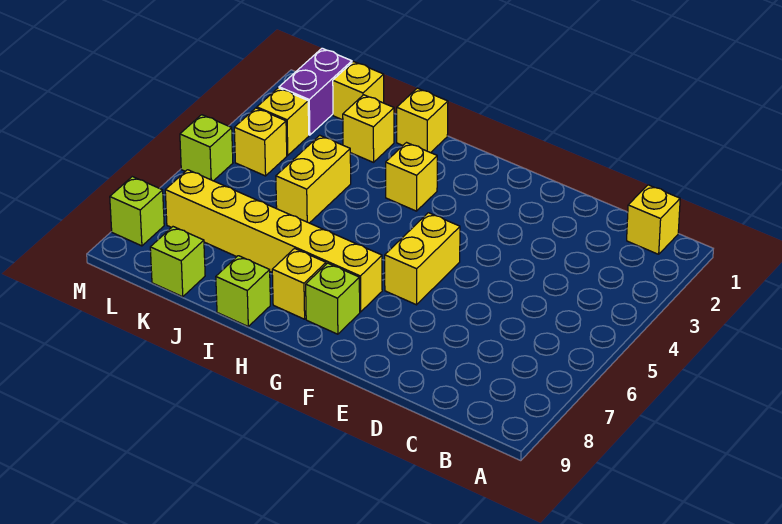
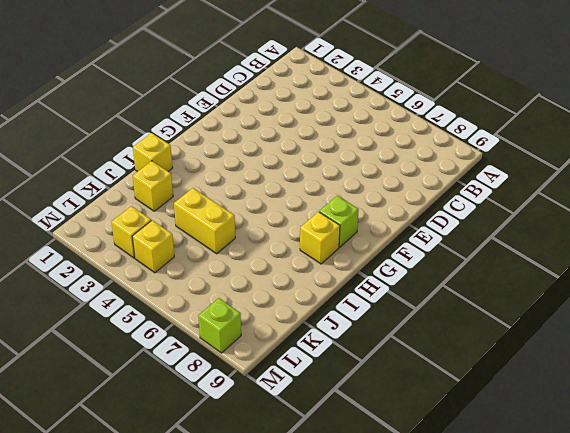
none -> yellow 1x1 brick [627,185,680,254]
none -> yellow 1x2 brick [385,213,460,305]
none -> yellow 1x6 brick [165,170,382,312]

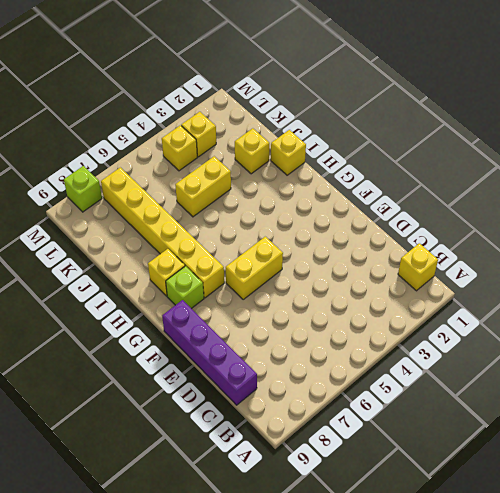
purple 1x4 brick [162,300,257,405] -> none
none -> yellow 1x1 brick [386,143,437,211]
none -> lime 1x1 brick [216,256,270,326]
none -> yellow 1x1 brick [333,62,384,120]

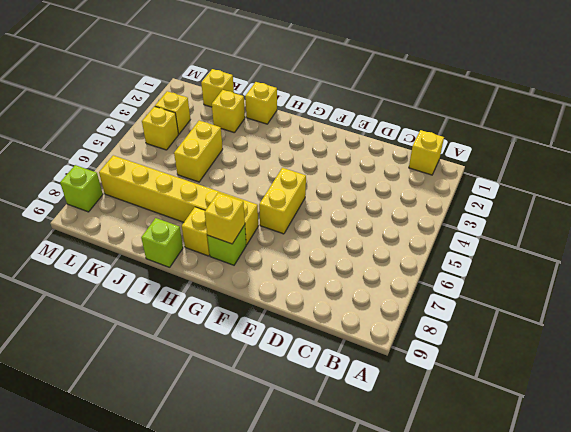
yellow 1x1 brick [205,193,245,244] -> yellow 1x1 brick moved to [386,143,437,211]
none -> lime 1x1 brick [150,227,205,297]
none -> purple 1x2 brick [279,48,352,135]
none -> lime 1x1 brick [180,115,233,181]

